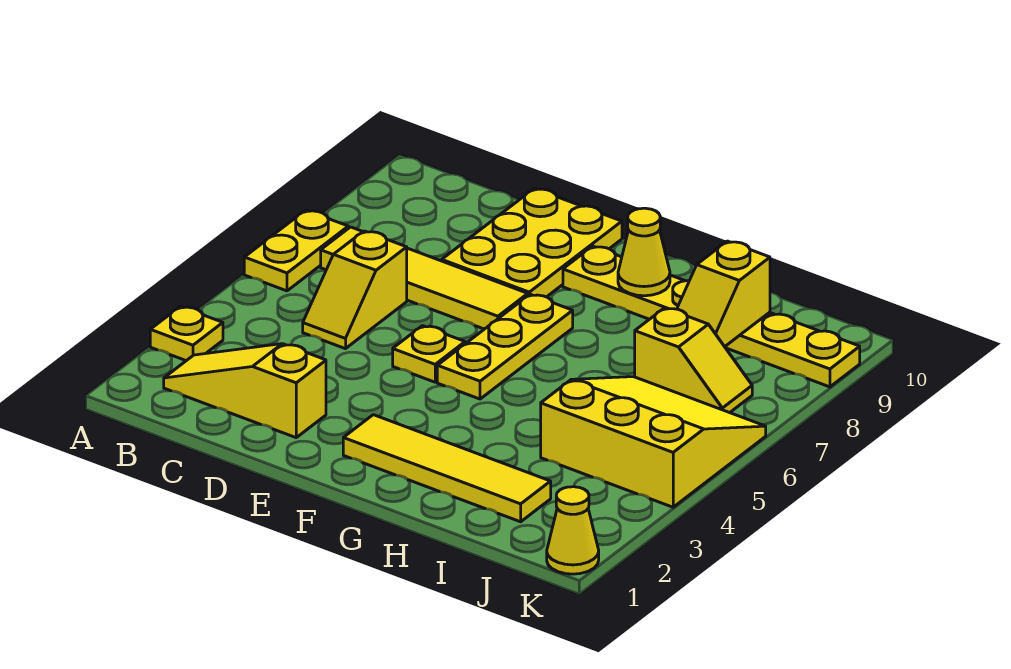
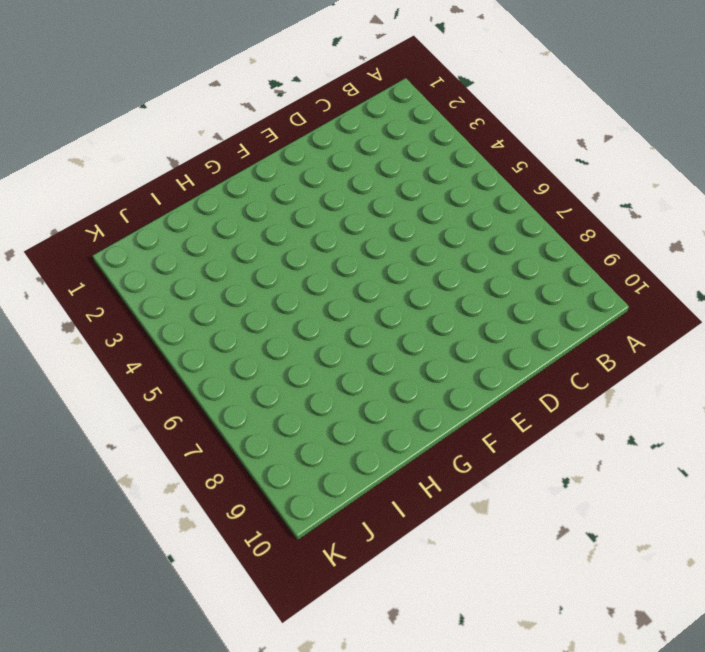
none -> yellow 1x1 plate [150,307,223,361]
none -> yellow 1x2 plate [244,210,348,291]
none -> yellow 1x3 slope [164,344,326,438]

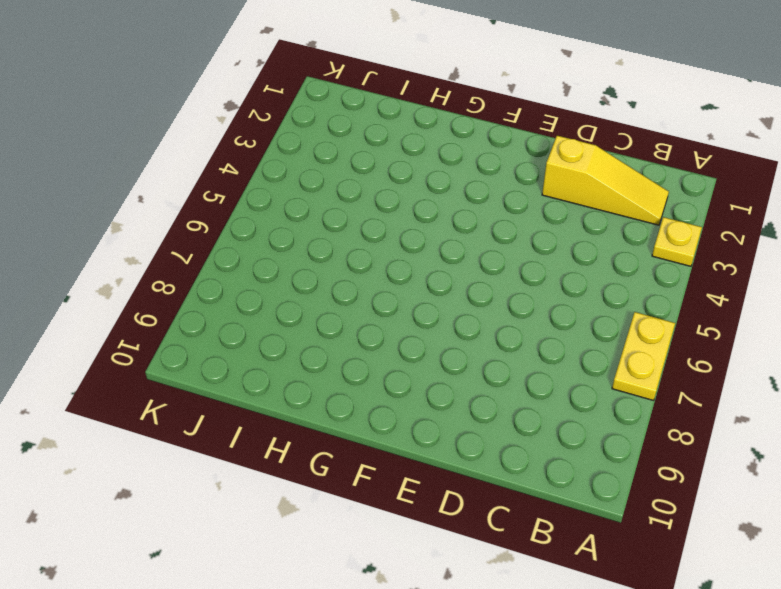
none -> yellow 1x4 tile [321,227,528,329]
none -> yellow 1x2 slope [303,231,407,349]
none -> yellow 2x3 plate [442,188,622,297]

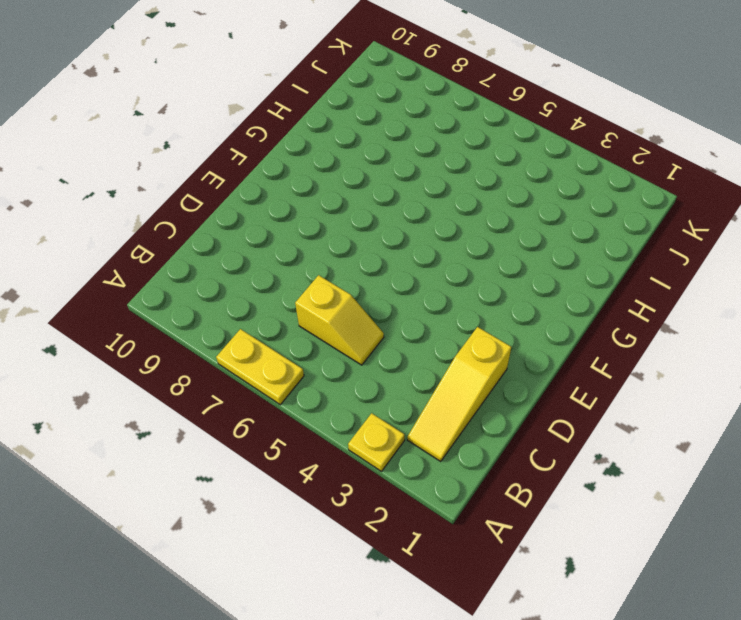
none -> yellow 1x4 tile [321,227,528,329]
none -> yellow 2x3 plate [442,188,622,297]
none -> yellow 1x1 plate [393,326,465,382]

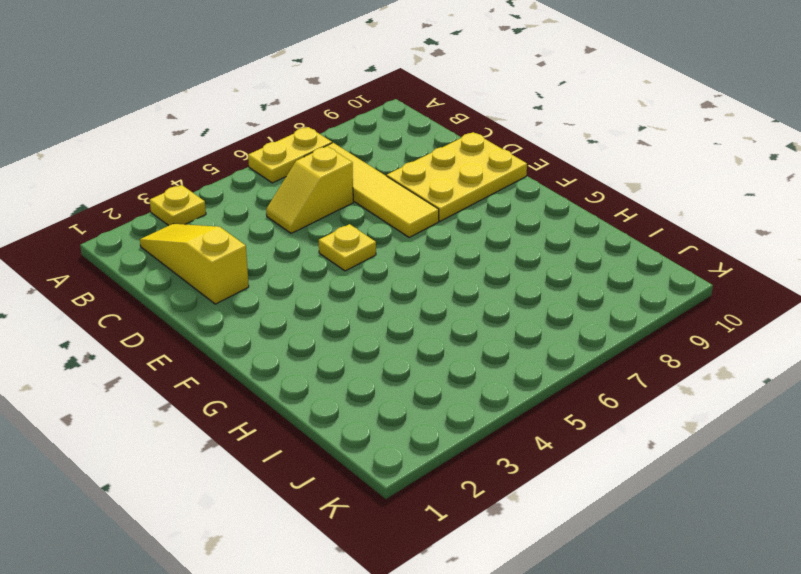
none -> yellow 1x4 tile [343,415,551,522]
none -> yellow 1x3 plate [437,294,573,399]
none -> yellow 1x6 plate [563,246,860,387]

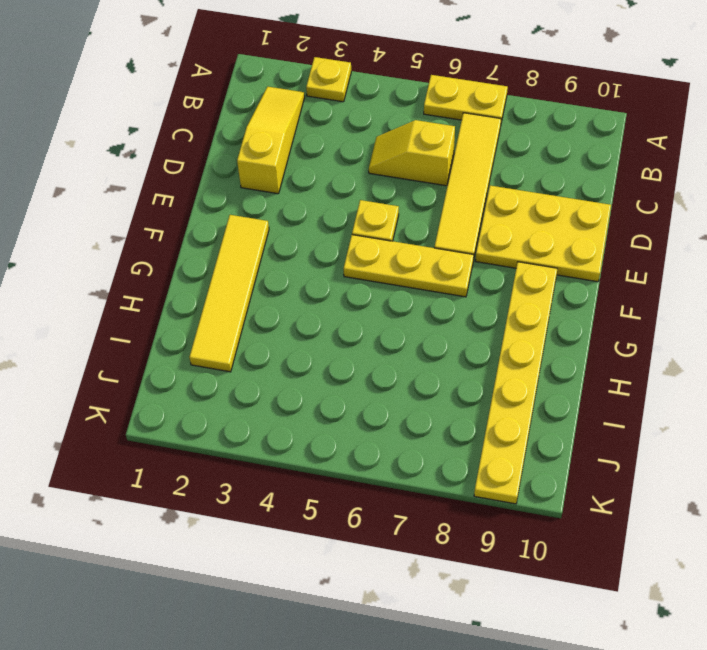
none -> yellow 3x3 slope [541,377,766,507]
none -> yellow 1x2 slope [635,308,752,413]
none -> yellow 1x1 cone [547,487,599,574]

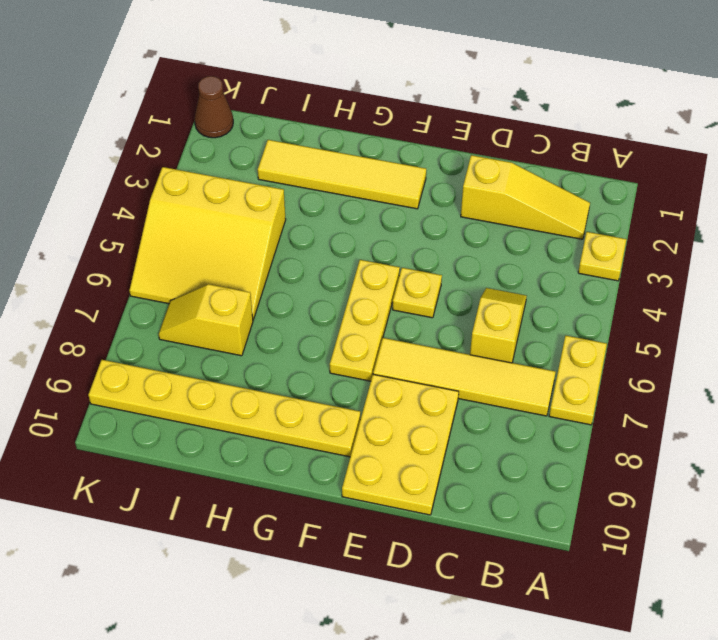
brown 1x1 cone [194,76,233,138] -> yellow 1x1 cone [547,487,599,574]
none -> yellow 1x1 cone [618,208,670,296]
none -> yellow 1x2 slope [677,241,770,347]

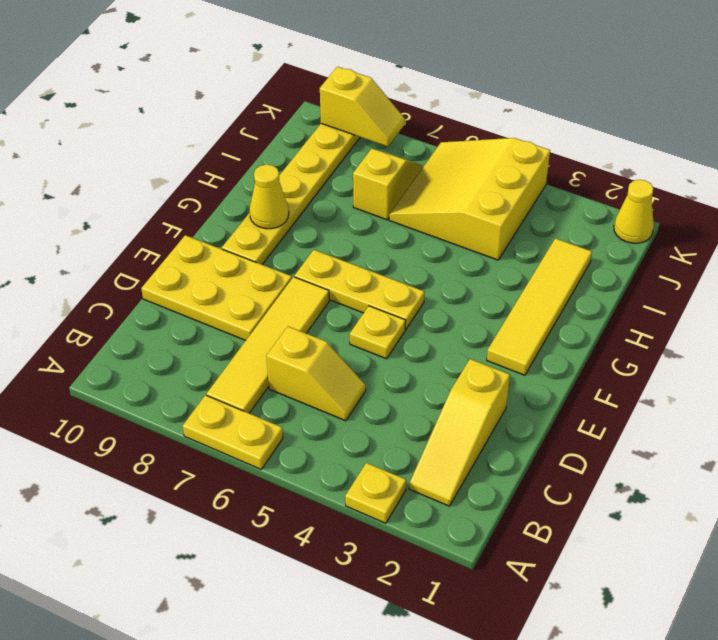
yellow 1x2 slope [320,67,405,147] -> yellow 1x2 slope moved to [677,241,770,347]

